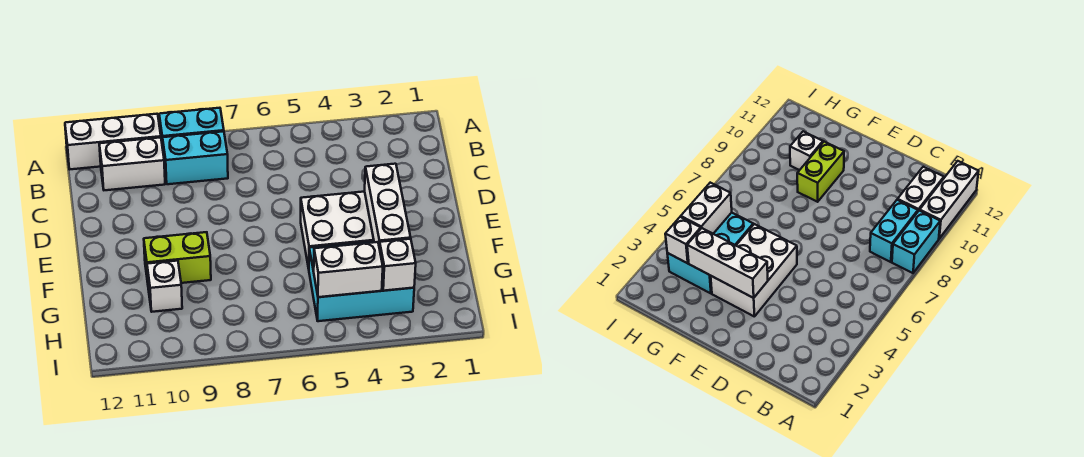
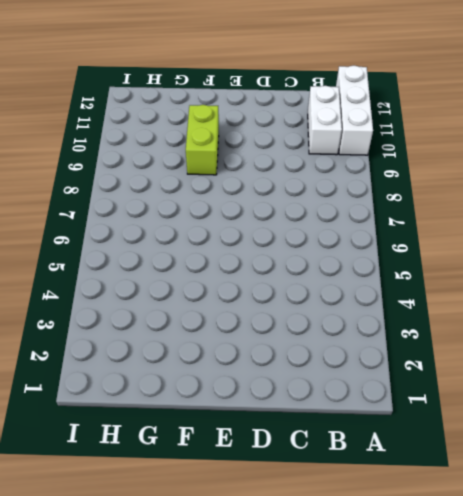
none -> cyan 1x2 brick [159,108,224,148]
none -> cyan 1x2 brick [163,131,228,184]

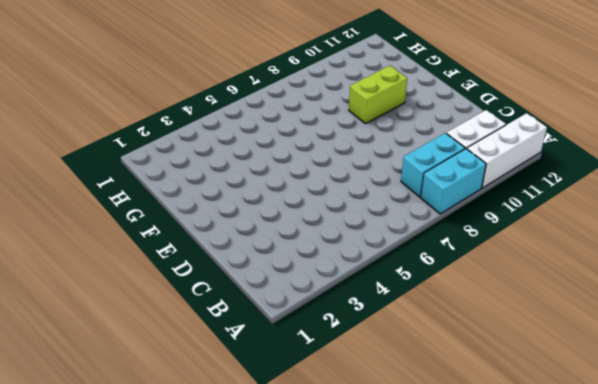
none -> white 2x3 brick [301,192,374,268]
none -> cyan 2x3 brick [309,241,414,321]

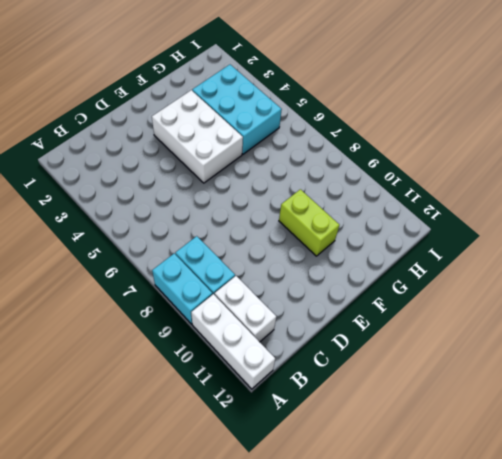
none -> white 1x1 brick [147,261,182,312]
none -> white 1x3 brick [365,164,411,247]

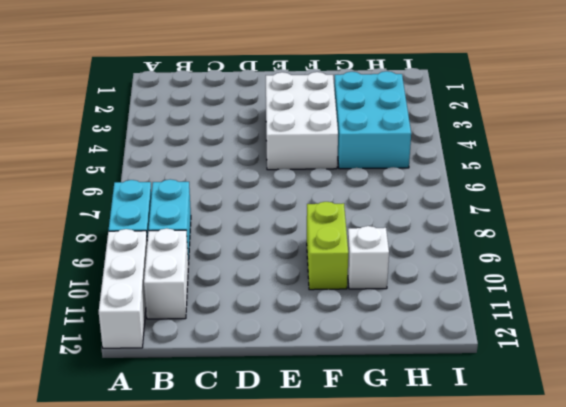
none -> white 1x3 brick [365,164,411,247]
none -> white 1x1 brick [379,239,416,291]

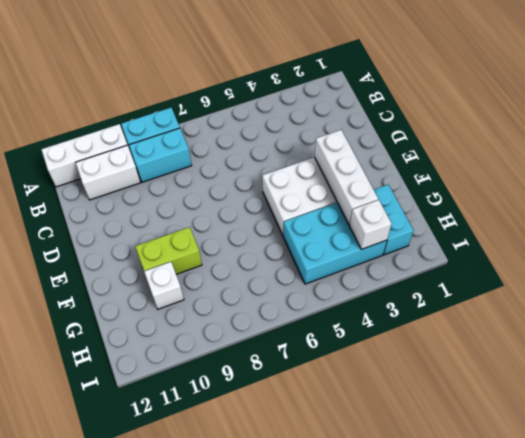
cyan 1x2 brick [374,185,414,255] -> none
none -> white 1x2 brick [314,242,383,297]

